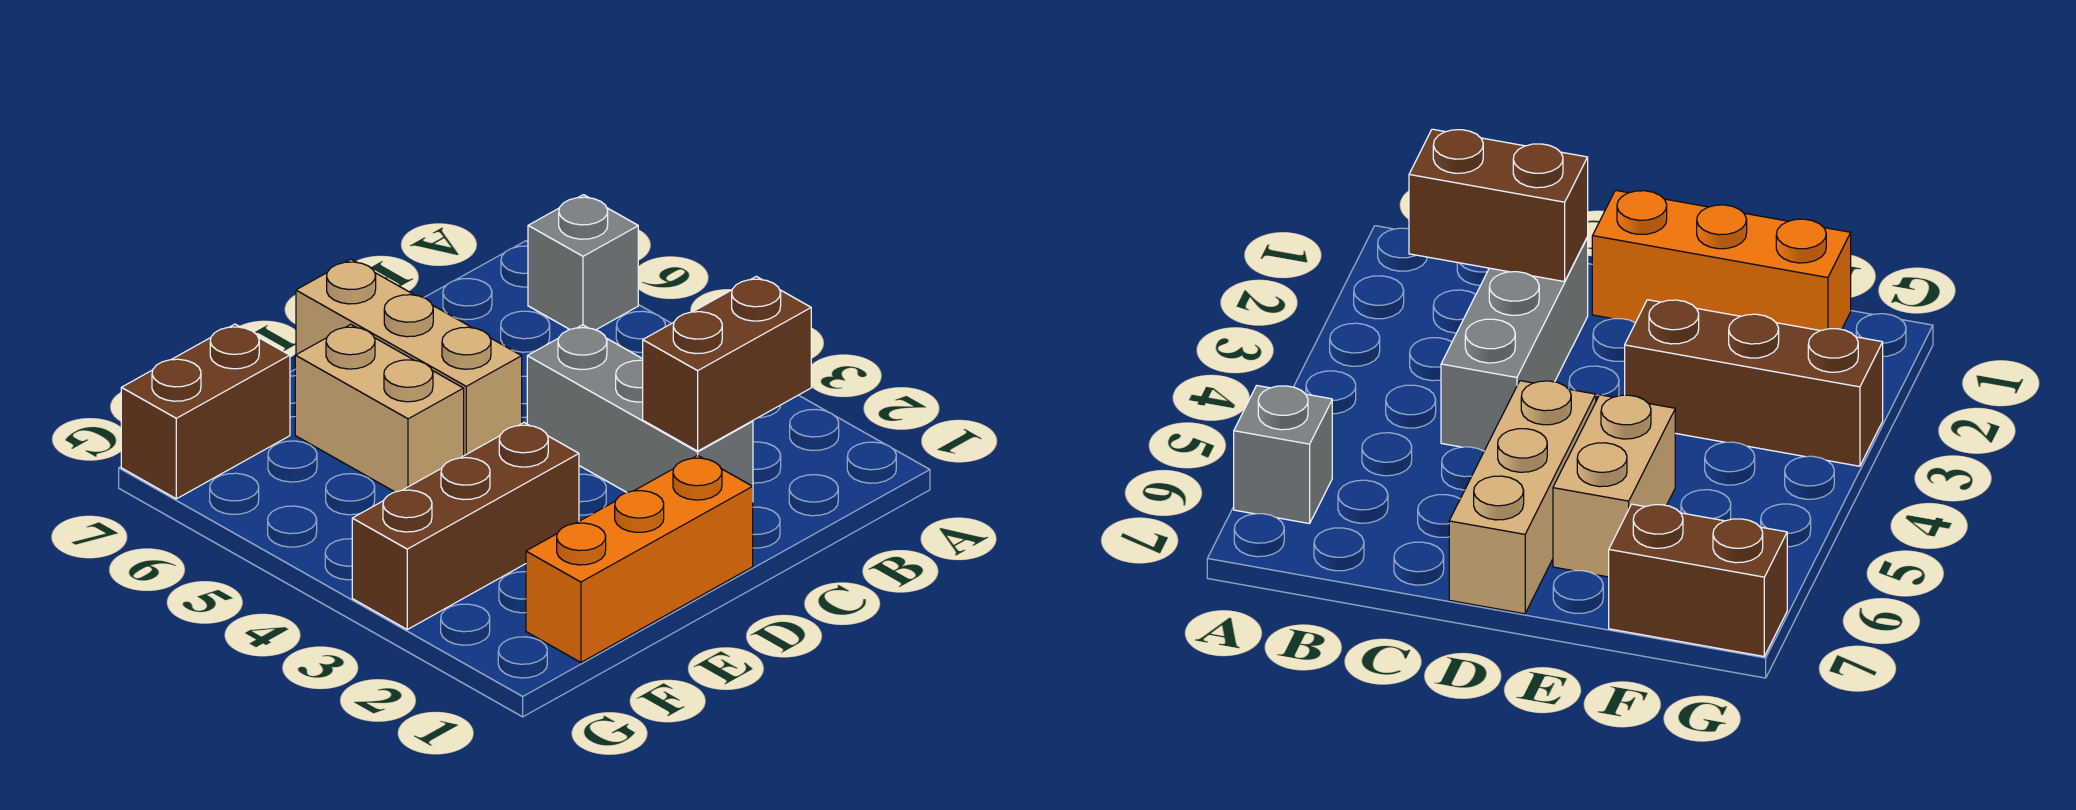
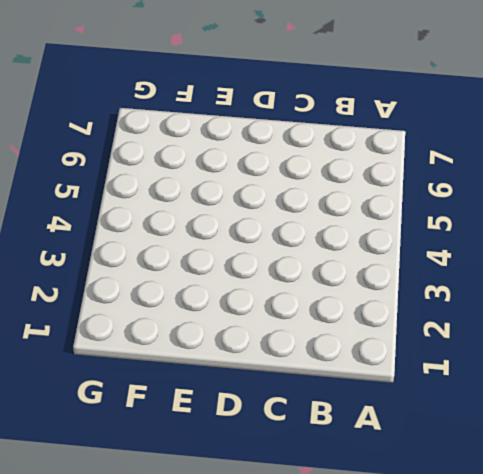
none -> grey 1x1 brick [528,195,638,330]
none -> grey 1x3 brick [527,325,753,493]

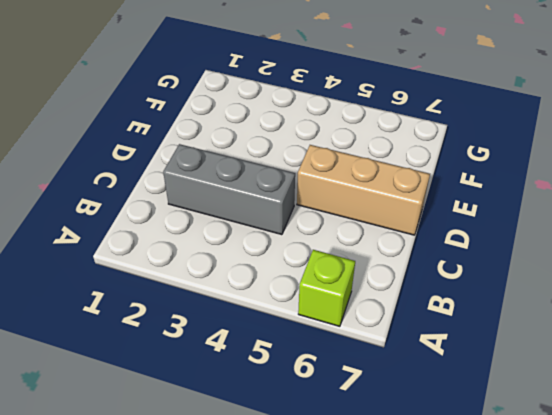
lime 1x1 brick [298,250,355,326] -> grey 1x1 brick [528,195,638,330]
none -> orange 1x3 brick [526,455,753,662]
none -> brown 1x3 brick [352,423,579,629]

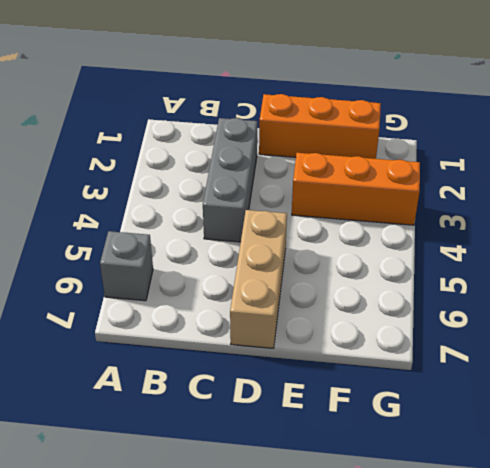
orange 1x3 brick [292,153,420,225] -> brown 1x3 brick [352,423,579,629]
none -> tan 1x2 brick [295,324,464,492]
none -> brown 1x2 brick [121,324,290,499]

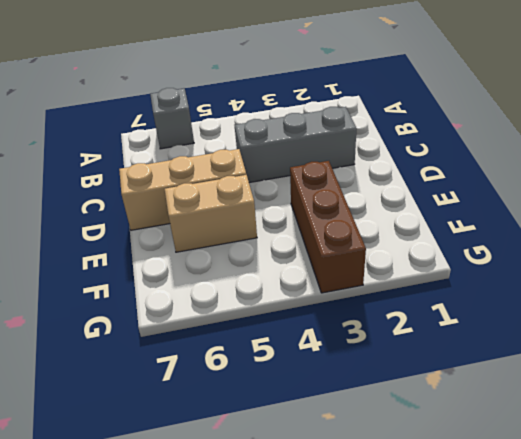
none -> orange 1x3 brick [526,455,753,662]
none -> brown 1x2 brick [121,324,290,499]

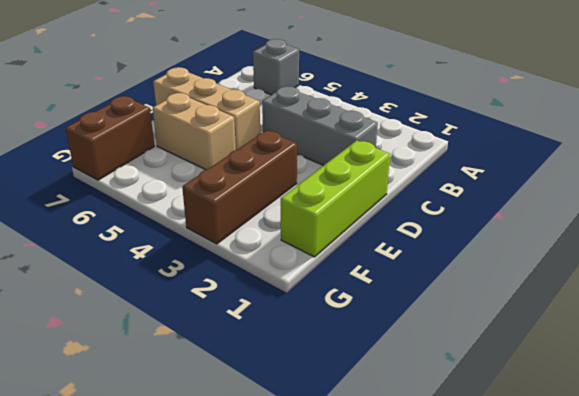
lime 1x3 brick [281,140,390,257] -> orange 1x3 brick [526,455,753,662]
none -> brown 1x2 brick [643,276,811,451]

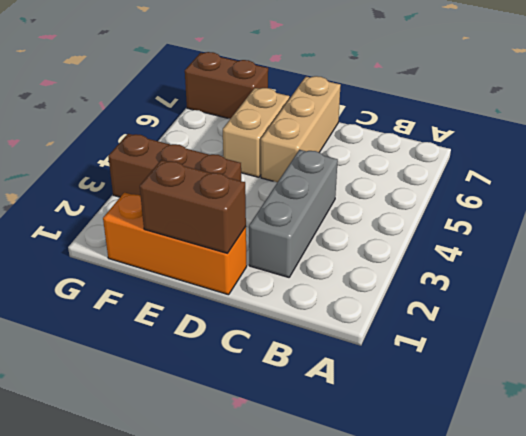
brown 1x2 brick [140,160,246,253] -> brown 1x2 brick moved to [643,276,811,451]
none -> grey 1x1 brick [528,195,638,330]

